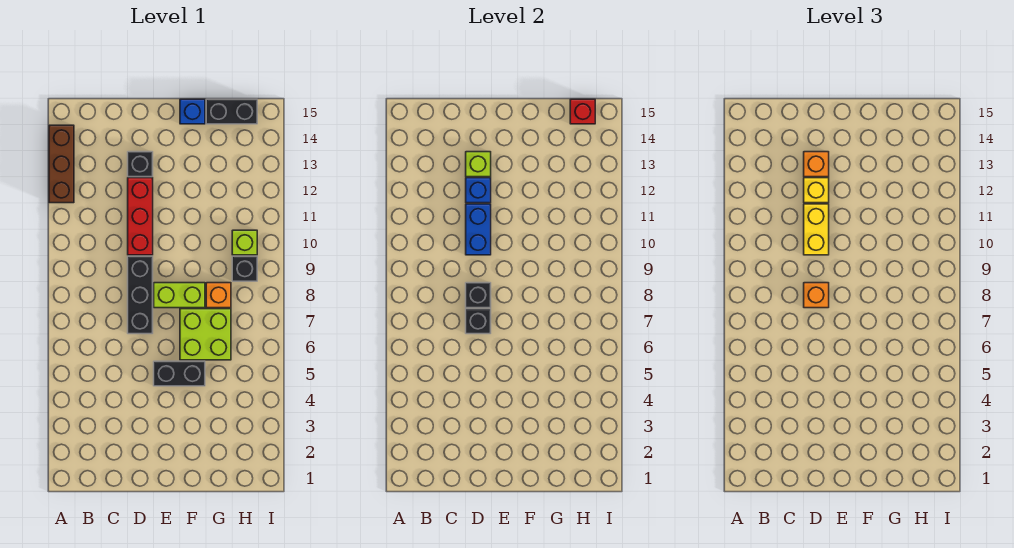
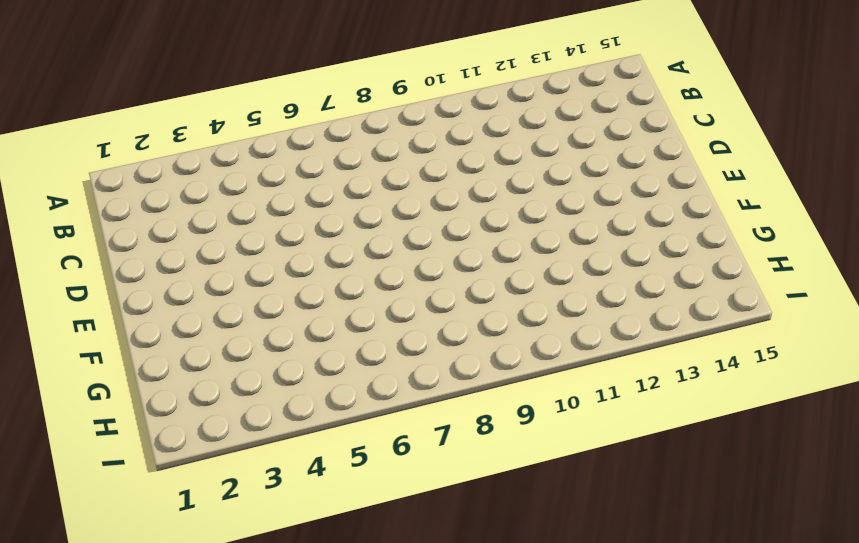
none -> brown 1x3 brick [49,125,74,203]
none -> black 1x3 brick [128,256,153,334]
none -> red 1x3 brick [128,178,153,255]

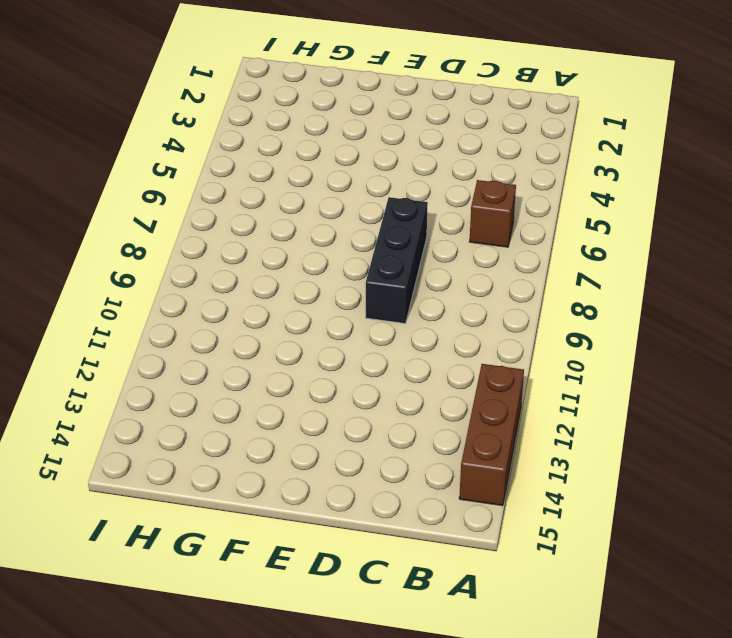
brown 1x1 brick [469,180,516,247] -> none
none -> red 1x3 brick [128,178,153,255]
none -> black 1x1 brick [128,152,153,177]
none -> black 1x2 brick [154,361,205,386]

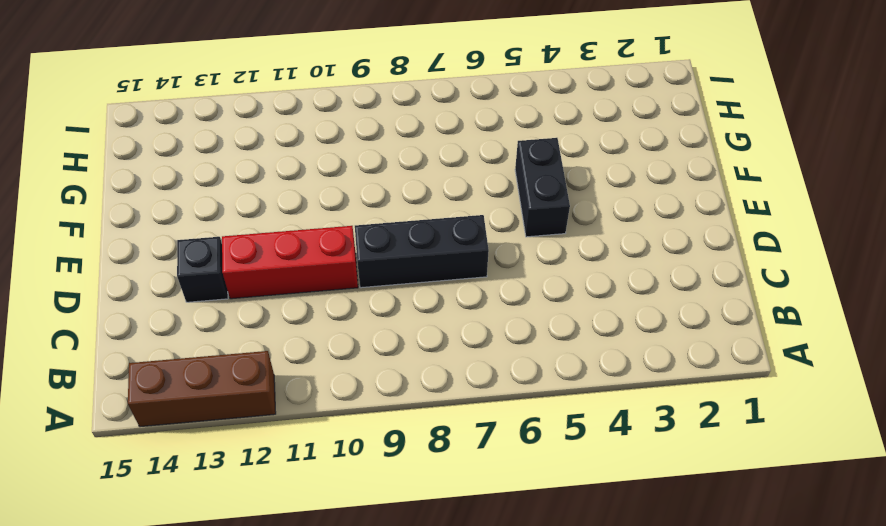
none -> lime 1x2 brick [154,283,205,308]
none -> lime 2x2 brick [180,309,231,360]
none -> blue 1x1 brick [180,99,205,124]

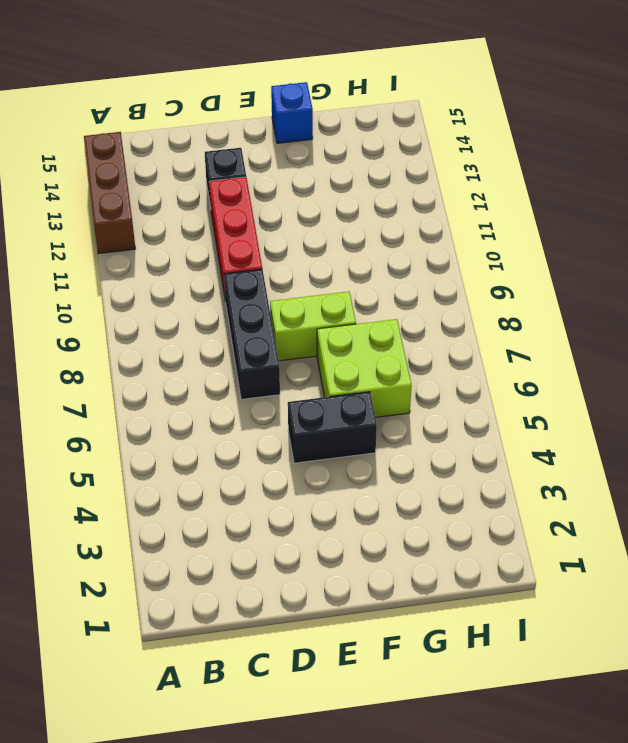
none -> orange 1x1 brick [206,283,231,308]
none -> black 1x2 brick [206,99,257,124]
none -> black 1x1 brick [232,256,257,281]

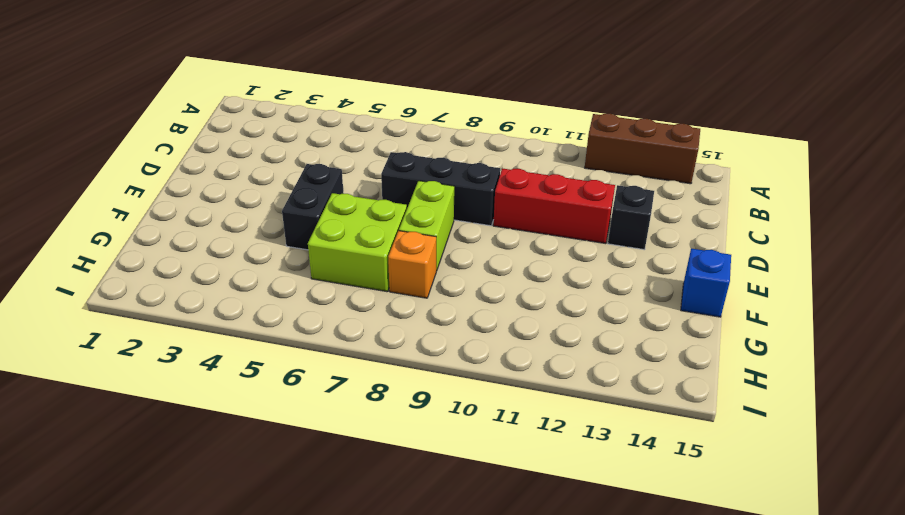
none -> black 1x2 brick [206,99,257,124]
none -> black 1x1 brick [232,256,257,281]
none -> lime 1x1 brick [232,230,257,255]

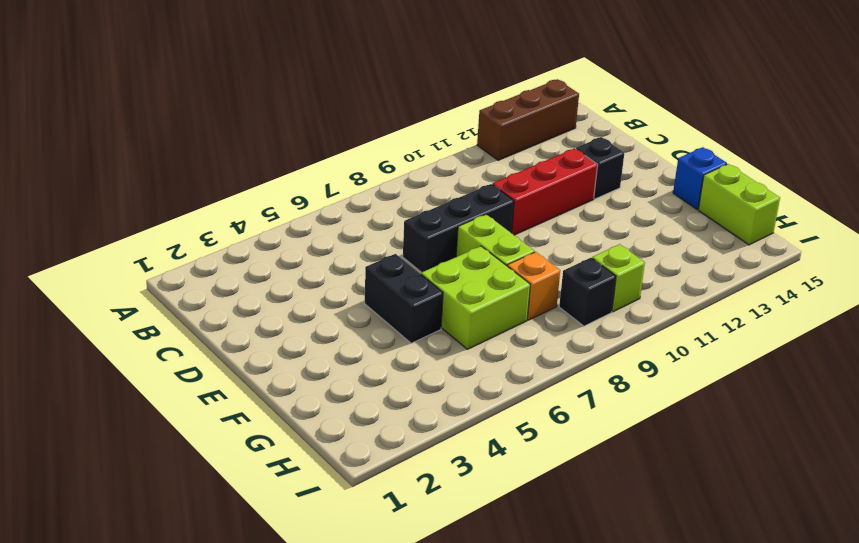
lime 1x2 brick [698,164,780,245] -> black 1x2 brick [206,99,257,124]
none -> black 1x1 brick [466,309,491,334]
none -> black 1x1 brick [466,283,491,308]
none -> blue 1x2 brick [466,204,491,255]

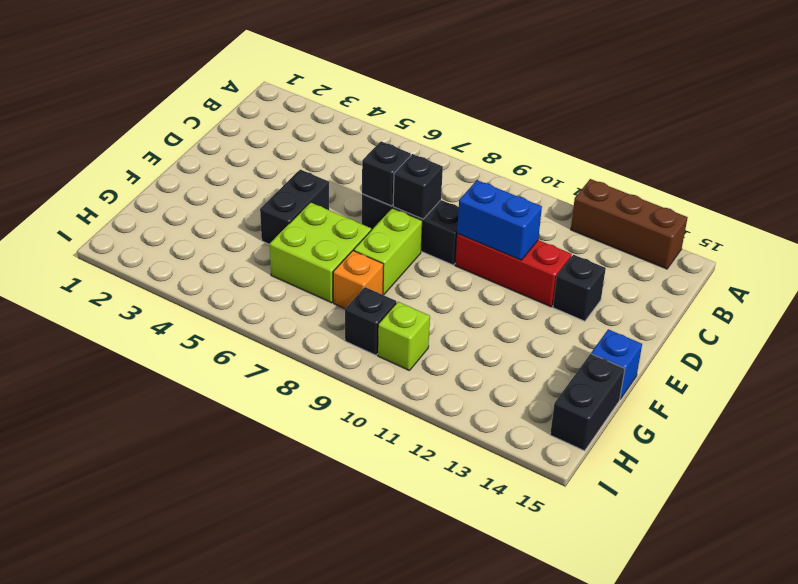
none -> blue 1x1 brick [466,178,491,203]
none -> lime 1x1 brick [466,152,491,177]
none -> red 1x1 brick [570,99,595,124]

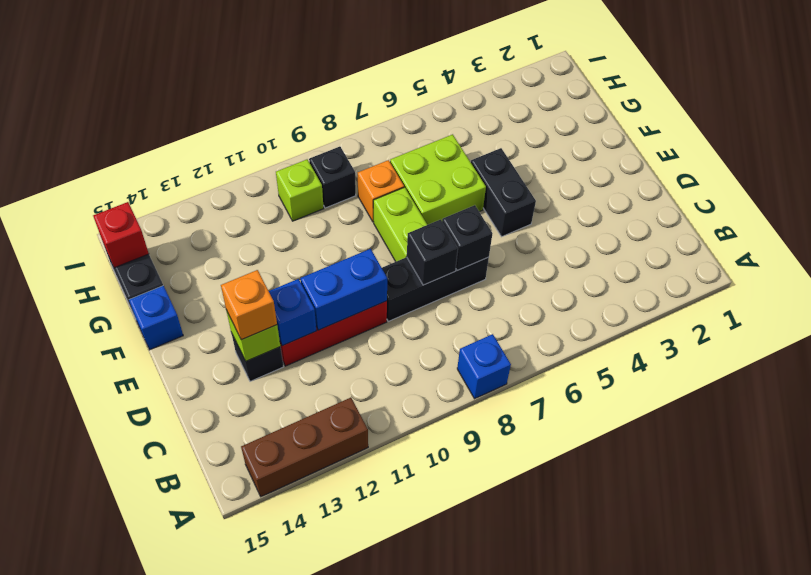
blue 1x1 brick [457,334,511,399] -> none
none -> orange 1x1 brick [804,283,829,308]
none -> yellow 1x2 brick [804,204,829,255]
none -> yellow 1x1 brick [804,178,829,203]

